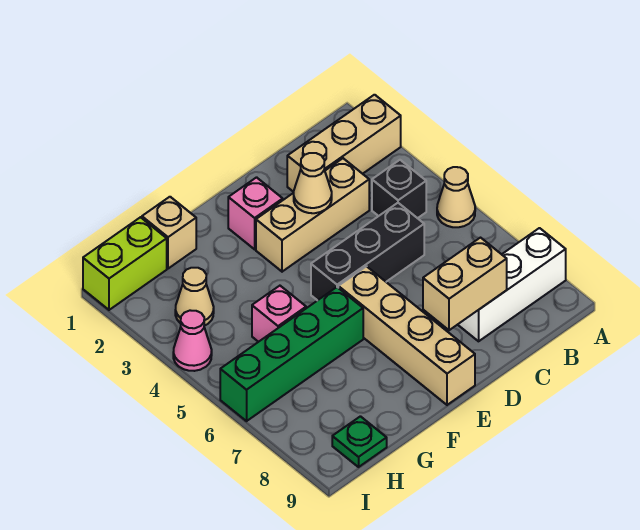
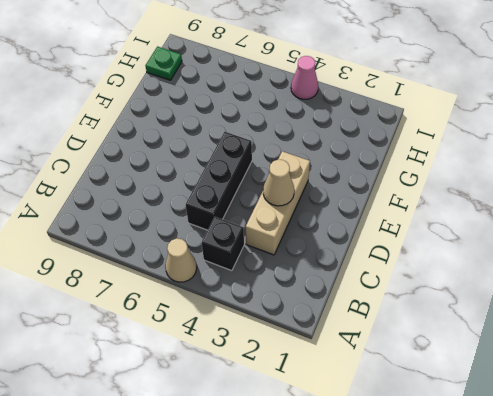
none -> tan 1x3 brick [287,95,401,192]
none -> white 1x3 brick [458,228,566,341]
none -> pink 1x1 brick [228,177,283,249]

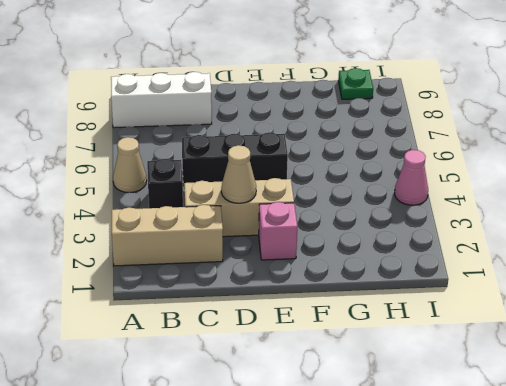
none -> tan 1x4 brick [338,266,475,405]
none -> green 1x4 brick [220,287,363,421]
none -> tan 1x1 brick [142,197,196,269]

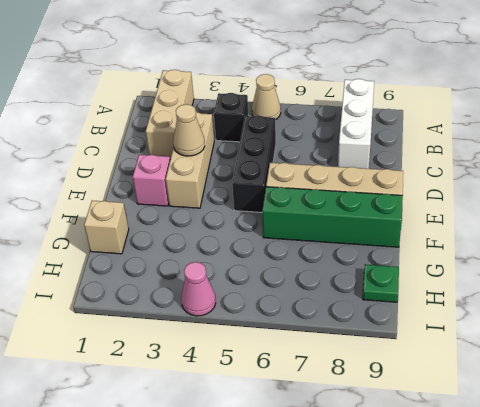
green 1x4 brick [262,187,403,247] -> green 1x4 brick turned to [220,287,363,421]
none -> pink 1x1 brick [252,286,306,342]
none -> lime 1x2 brick [83,217,167,310]
none -> tan 1x1 cone [175,268,214,326]

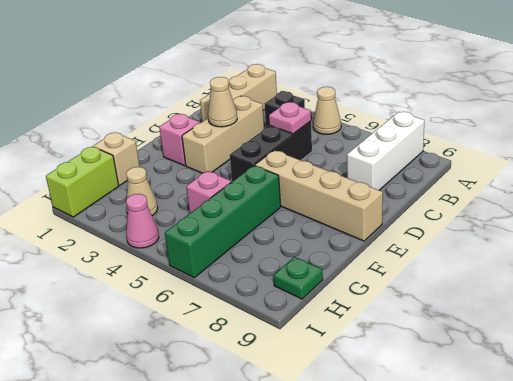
pink 1x1 plate [269,102,311,134] -> none
none -> tan 1x2 brick [423,238,507,330]

